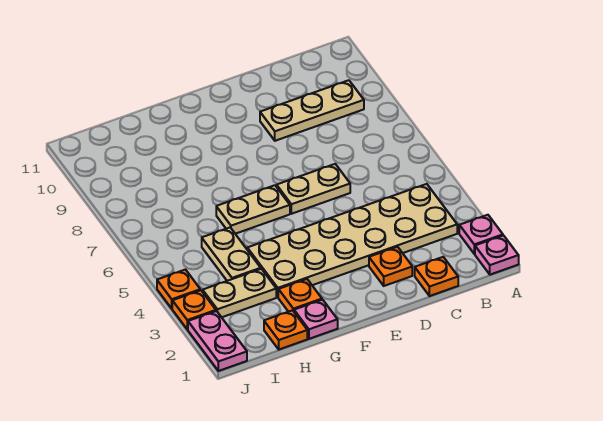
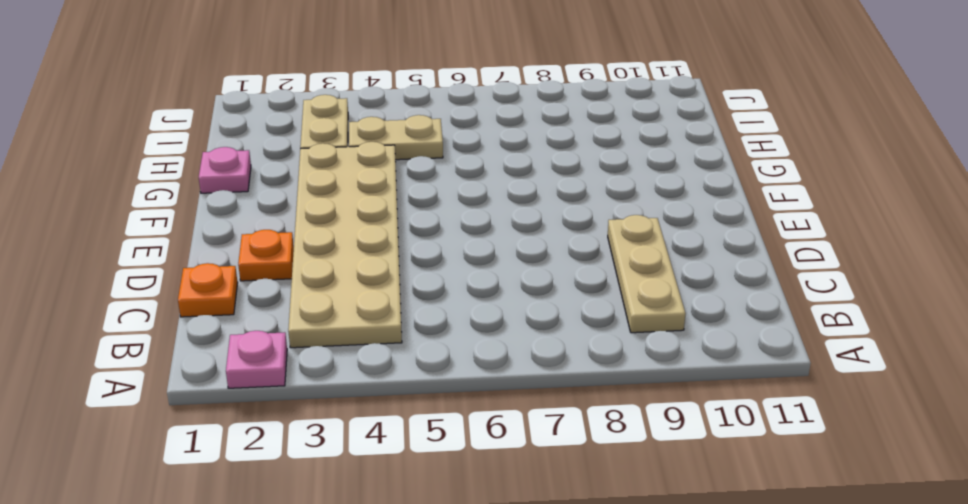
none -> pink 1x1 plate [475,236,519,275]
none -> tan 1x2 plate [277,164,350,214]
none -> tan 1x2 plate [216,185,290,234]

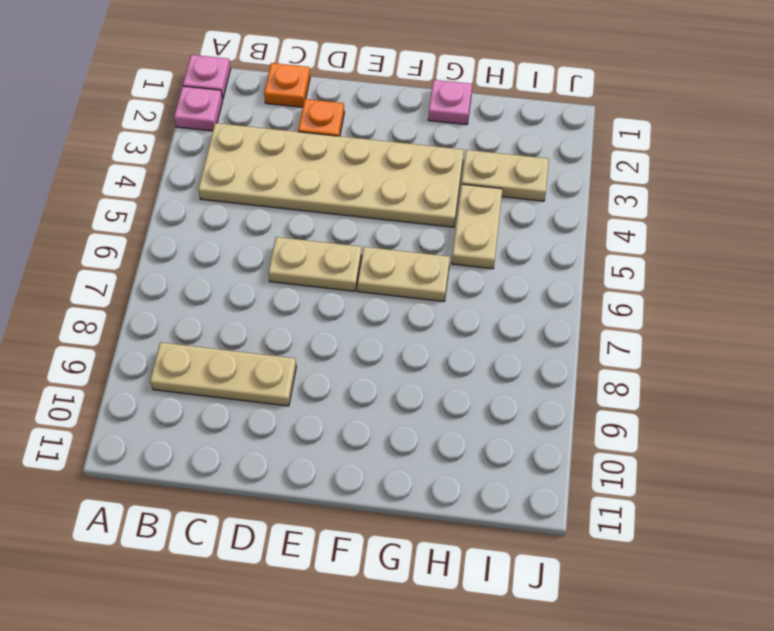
none -> orange 1x1 plate [278,279,322,312]
none -> orange 1x1 plate [264,310,307,349]
none -> pink 1x2 plate [188,311,247,371]

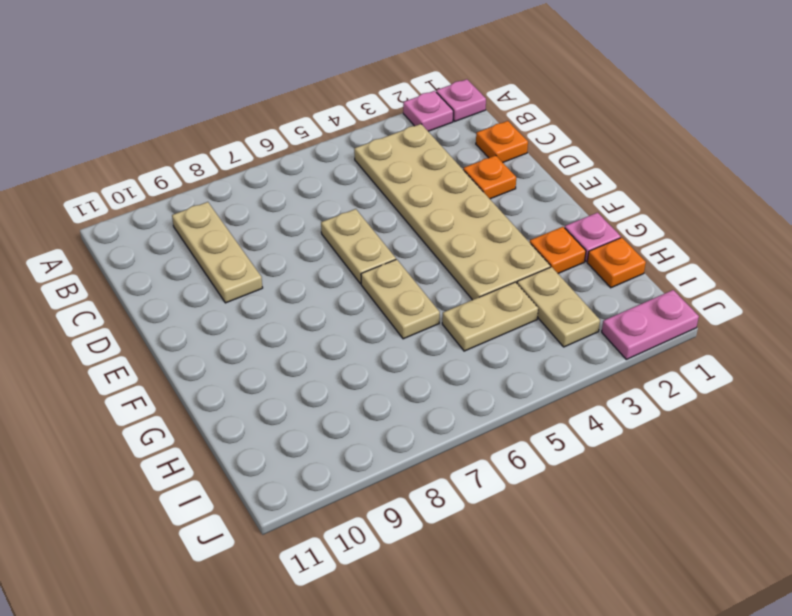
none -> orange 1x1 plate [172,290,216,329]
none -> orange 1x1 plate [157,270,200,309]

